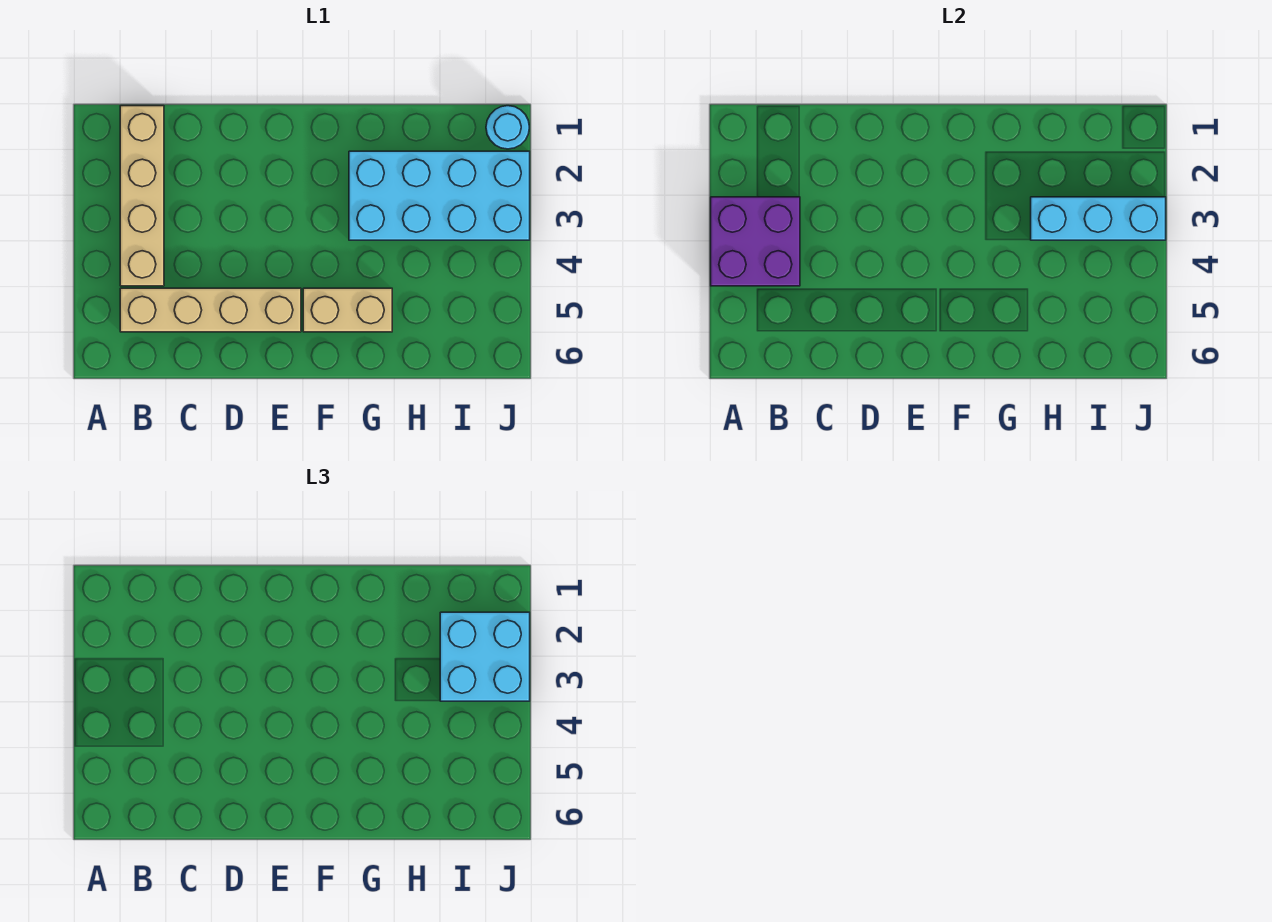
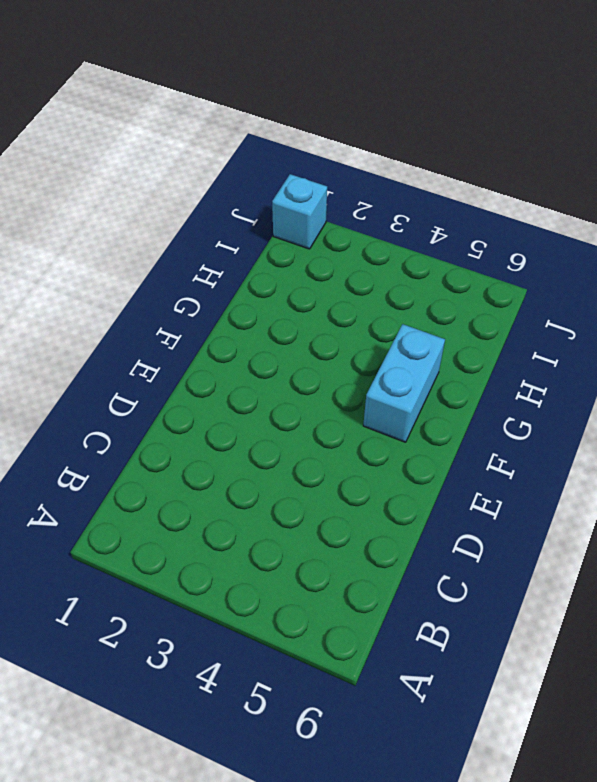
cyan 1x2 brick [363,324,445,442] -> tan 1x2 brick [303,288,392,332]
cyan 1x1 brick [272,174,327,249] -> cyan 1x1 round brick [486,106,529,149]
none -> tan 1x4 brick [120,106,164,286]
none -> tan 1x4 brick [120,288,301,332]

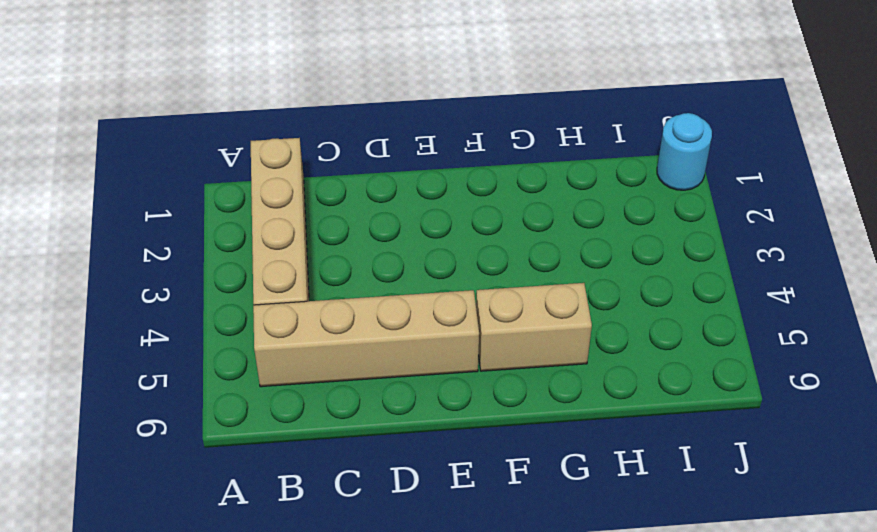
none -> cyan 2x4 brick [349,151,530,240]
none -> purple 2x2 brick [711,197,800,286]

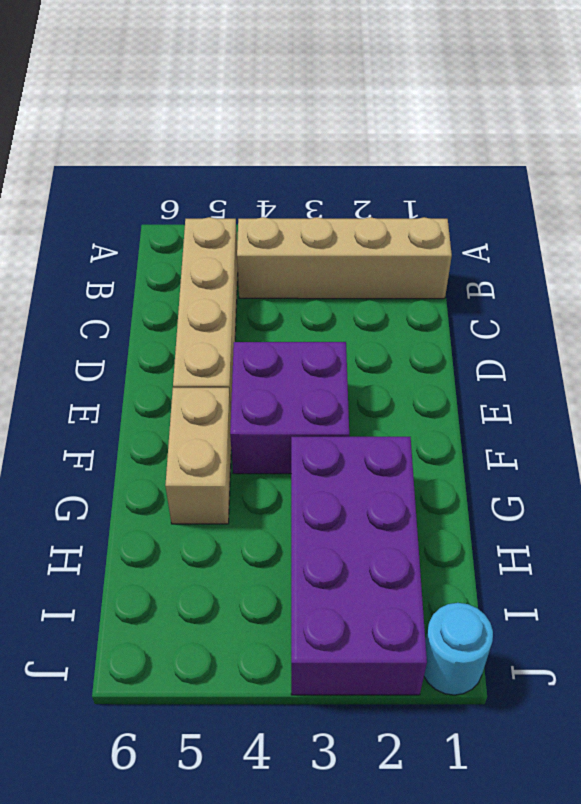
purple 2x2 brick [230,342,349,474] -> purple 2x2 brick moved to [711,197,800,286]
purple 2x4 brick [291,437,427,695] -> cyan 2x4 brick [349,151,530,240]
none -> cyan 1x3 brick [1031,197,1166,240]
none -> cyan 2x2 brick [440,612,530,701]

